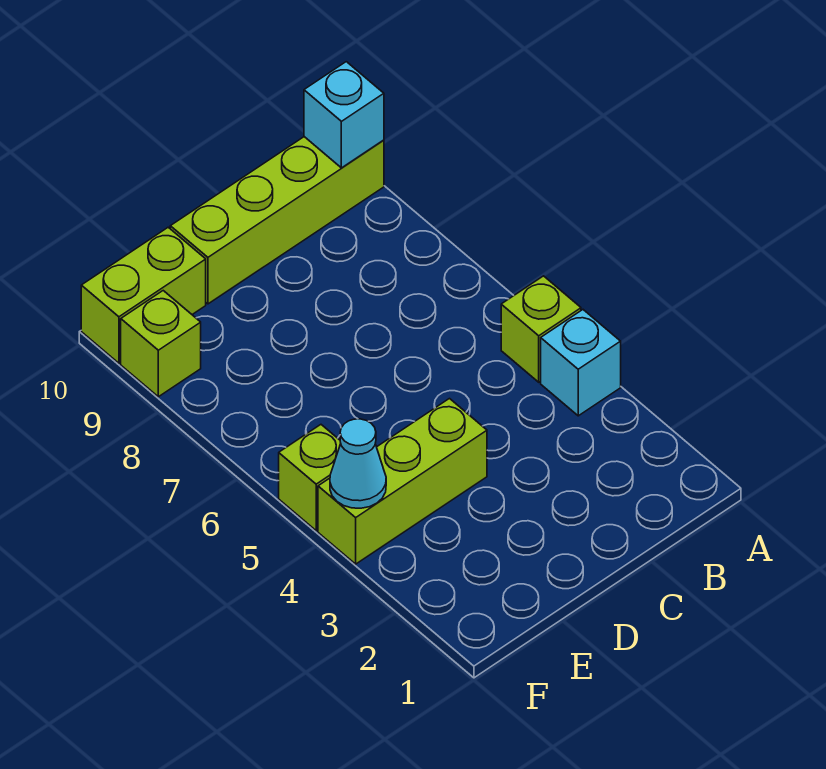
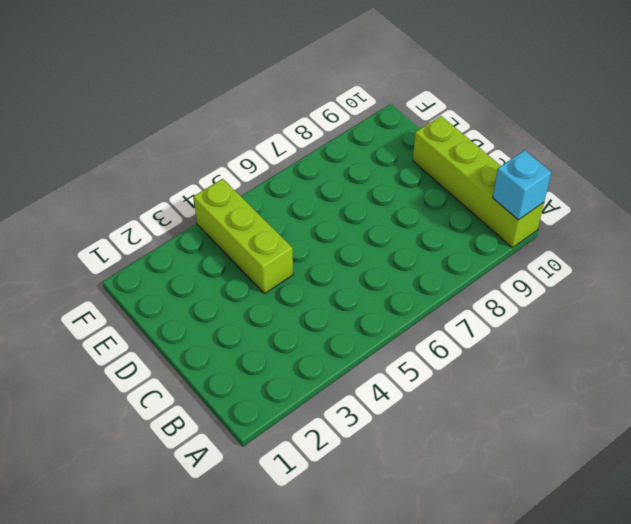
none -> cyan 1x1 brick [541,310,621,416]
none -> lime 1x1 brick [501,276,581,382]

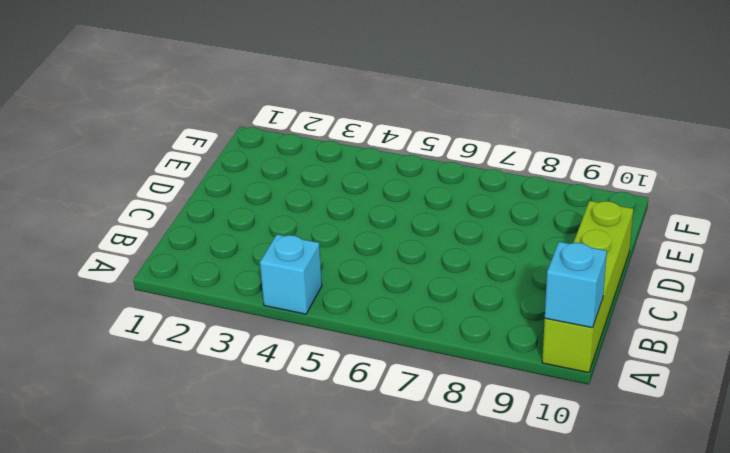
none -> lime 1x1 brick [501,276,581,382]
none -> lime 1x3 brick [318,399,487,564]

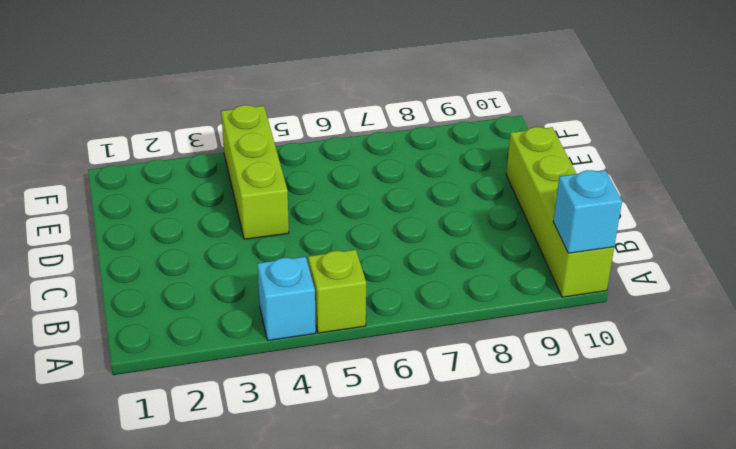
none -> lime 1x2 brick [81,227,206,363]
none -> lime 1x1 brick [279,425,341,531]

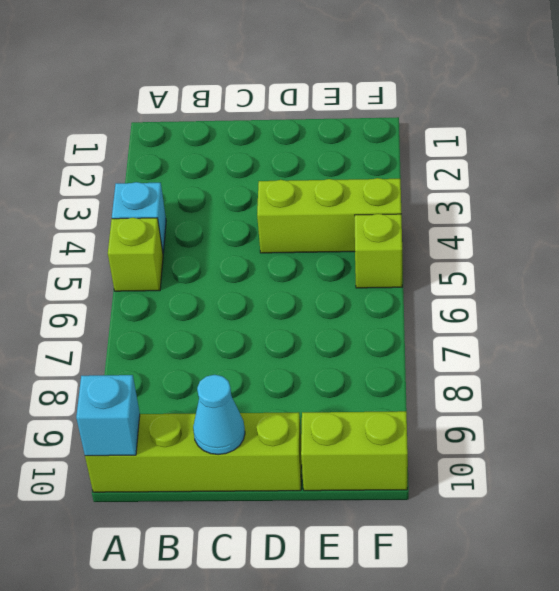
cyan 1x1 cone [193,375,245,455] -> cyan 1x1 cone moved to [330,419,386,508]
none -> lime 1x1 brick [121,291,201,397]

